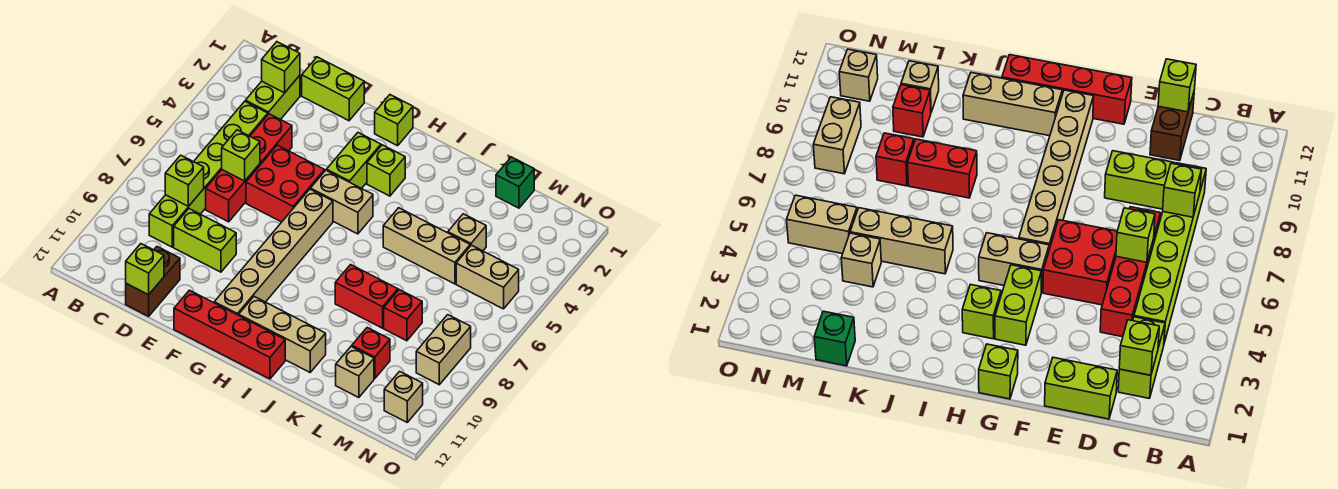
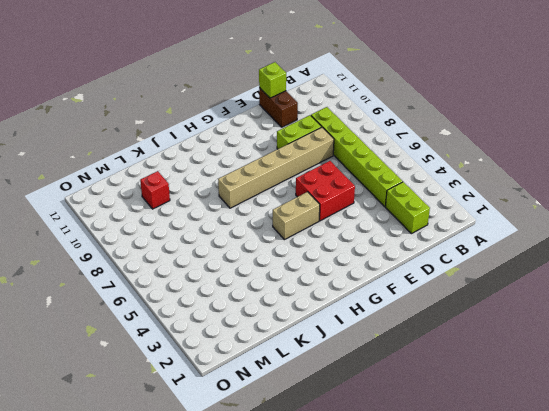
tan 1x6 brick [218,127,334,208] -> tan 1x6 brick turned to [214,189,333,315]
none -> lime 1x2 brick [302,57,364,121]
none -> red 1x4 brick [206,114,292,222]
none -> red 1x4 brick [174,290,285,379]

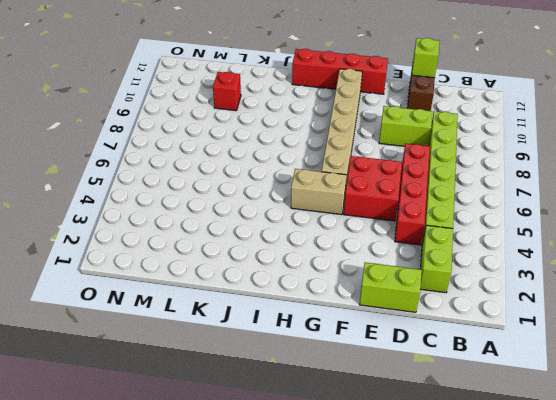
none -> lime 1x1 brick [375,95,413,146]
none -> lime 1x2 brick [327,133,381,188]
none -> lime 1x1 brick [367,145,405,196]

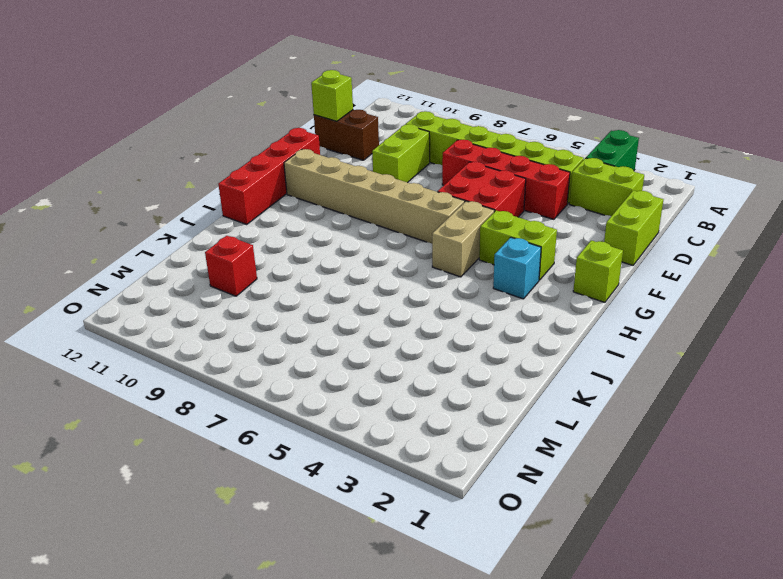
green 1x2 brick [586,130,639,170] -> none
cyan 1x1 brick [493,237,541,299] -> lime 1x1 brick [367,145,405,196]
none -> tan 1x3 brick [239,297,326,372]
none -> tan 1x3 brick [383,208,470,284]
none -> red 1x2 brick [335,265,398,328]

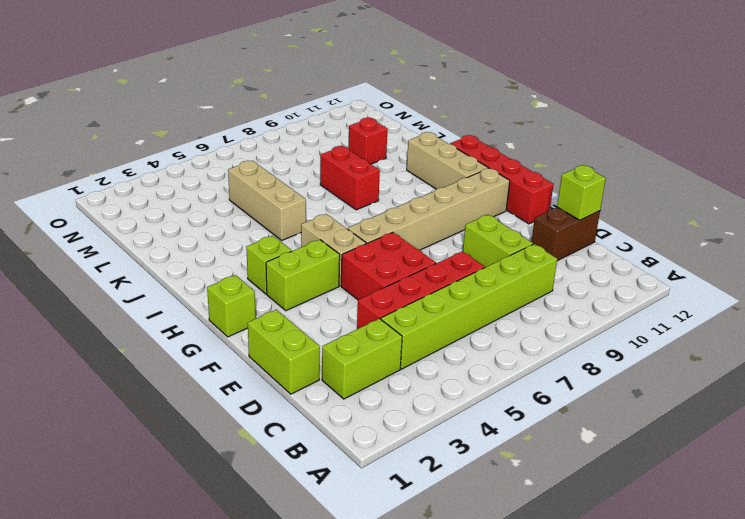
none -> green 1x1 brick [496,157,534,208]
none -> tan 1x1 brick [448,214,486,251]
none -> red 1x1 brick [384,290,422,341]

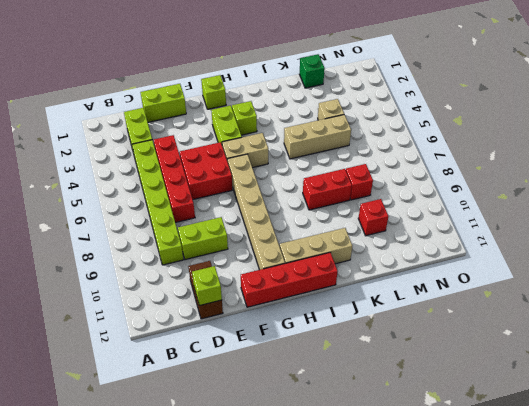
none -> tan 1x1 brick [336,346,374,398]
none -> tan 1x2 brick [456,245,519,309]
none -> tan 1x2 brick [416,315,471,385]

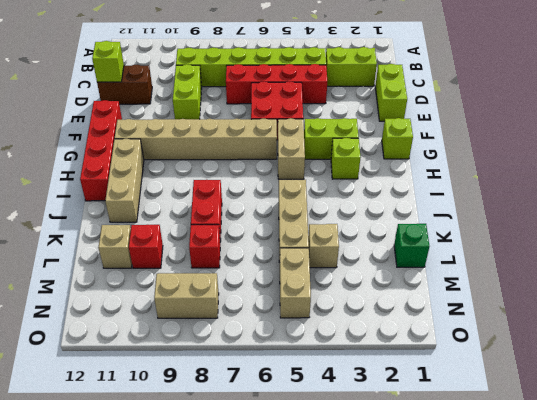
none -> tan 1x1 brick [384,371,423,422]
none -> lime 1x1 brick [262,42,300,93]
none -> lime 1x1 brick [165,155,204,207]

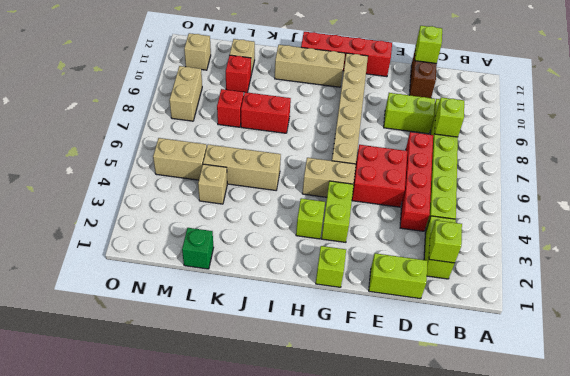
none -> lime 1x1 brick [222,130,260,181]

